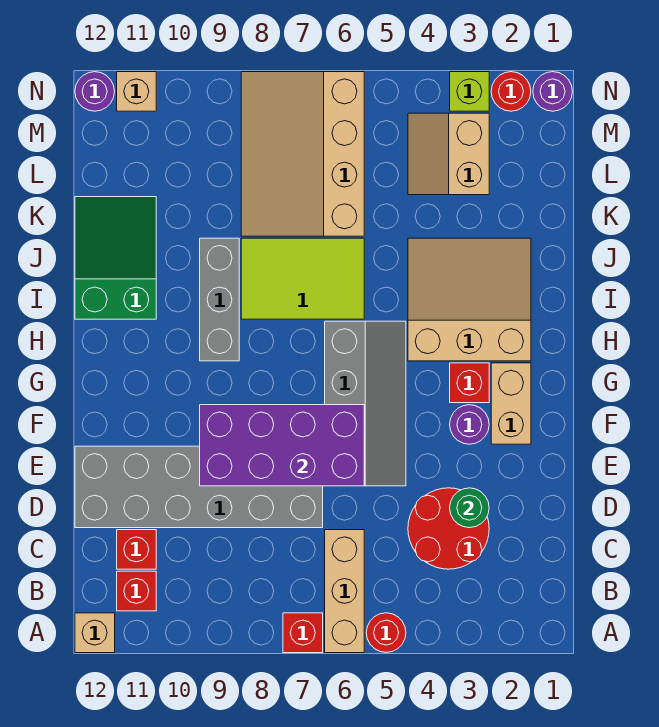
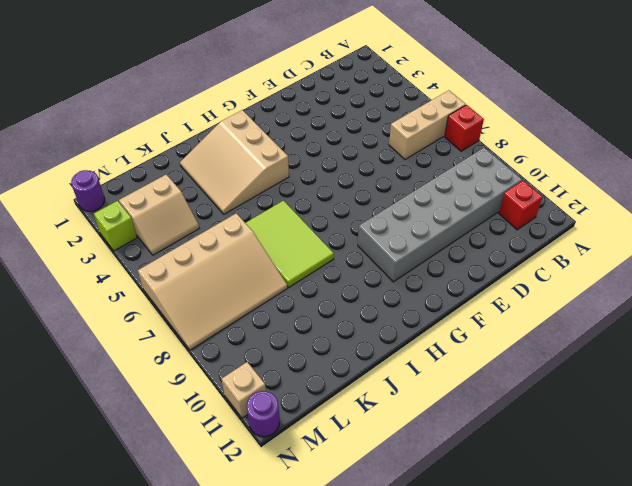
grey 2x6 brick [358,147,522,282] -> grey 2x6 brick turned to [75,446,323,528]
none -> red 1x1 round brick [366,613,406,652]
none -> tan 1x1 brick [75,613,115,653]
none -> red 2x2 round brick [408,488,489,569]

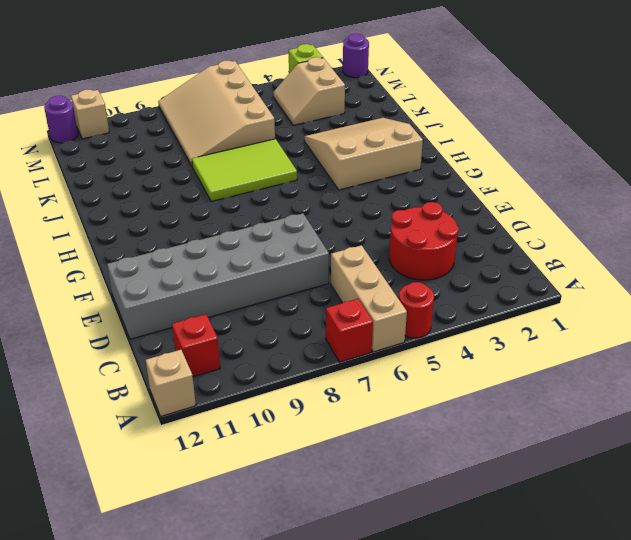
none -> red 1x1 brick [117,530,156,569]
none -> grey 2x4 slope [325,321,406,486]
none -> tan 1x2 brick [491,363,531,444]

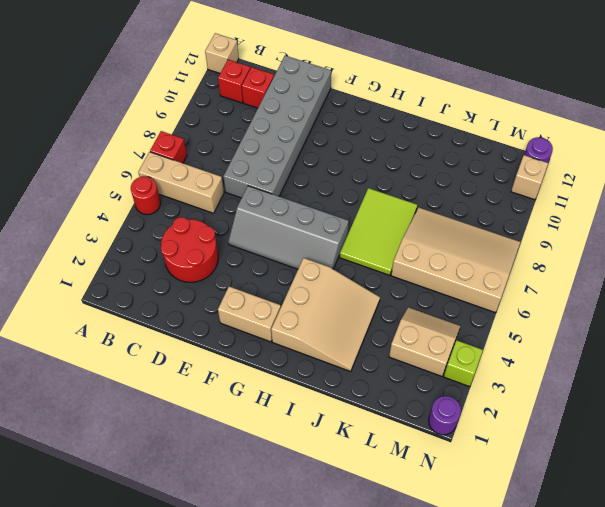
none -> purple 1x1 round brick [450,405,489,444]
none -> red 1x1 brick [450,363,489,403]
none -> grey 1x3 brick [200,238,239,361]

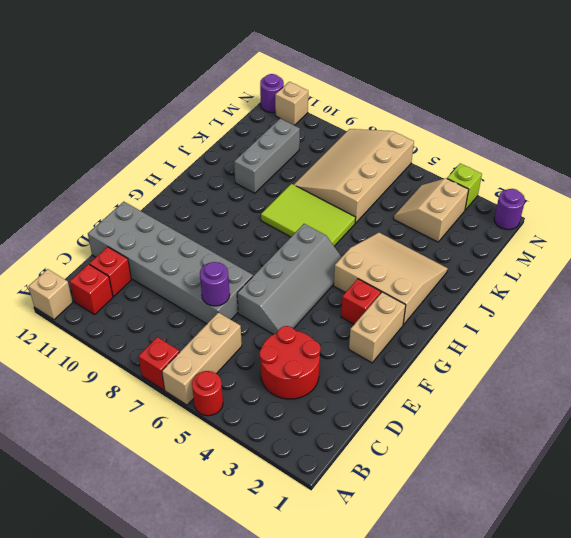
purple 1x1 round brick [200,262,230,306] -> purple 1x1 round brick moved to [450,405,489,444]
grey 1x3 brick [234,119,300,193] -> grey 1x3 brick moved to [200,238,239,361]
none -> green 2x3 slope [75,197,156,319]
none -> red 1x1 round brick [491,72,531,111]
none -> green 1x1 round brick [450,488,489,528]

